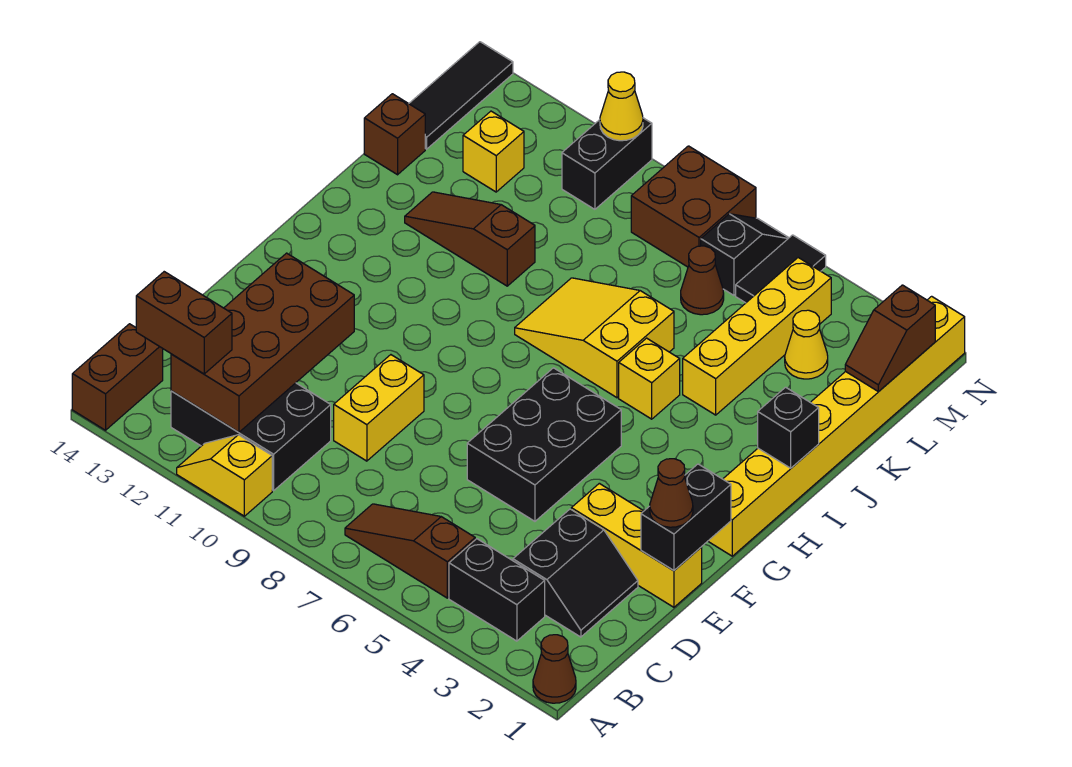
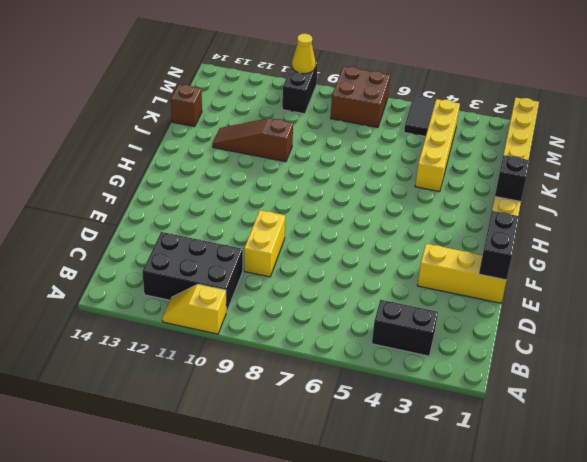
none -> brown 1x1 cone [533,635,576,703]
none -> brown 1x2 brick [72,324,163,430]
none -> brown 1x3 slope [345,504,475,598]
none -> black 2x2 slope [513,509,638,637]

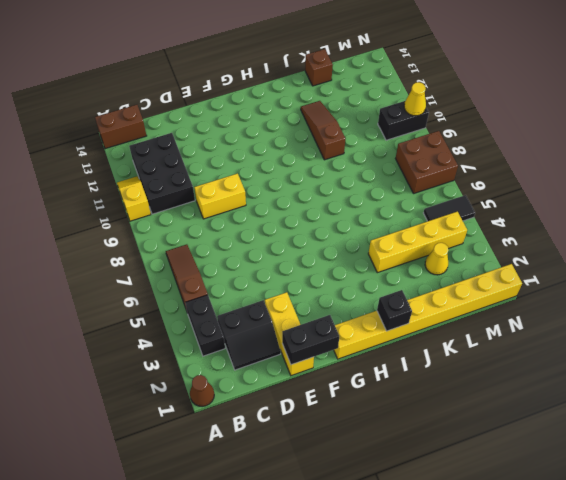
none -> black 2x3 brick [467,368,621,521]
none -> yellow 1x1 brick [619,338,680,419]
none -> yellow 2x3 slope [515,278,674,398]
none -> brown 1x1 cone [681,246,724,315]

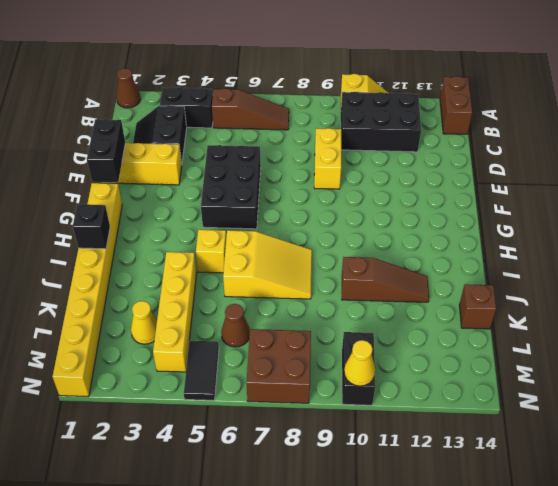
none -> yellow 1x1 brick [463,111,524,192]
none -> black 1x3 tile [409,42,513,149]
none -> black 1x2 slope [701,214,788,295]
none -> brown 2x4 brick [171,253,354,432]

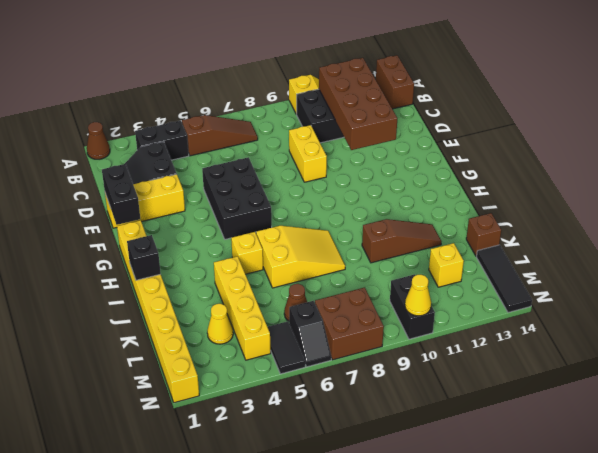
none -> brown 1x2 slope [845,285,935,392]
none -> brown 1x2 brick [136,272,232,374]
none -> brown 1x1 cone [650,459,693,527]

